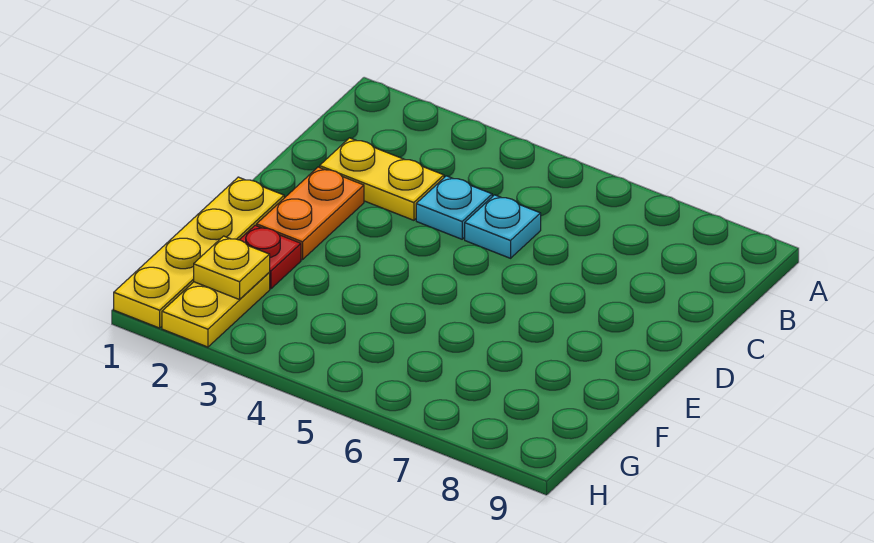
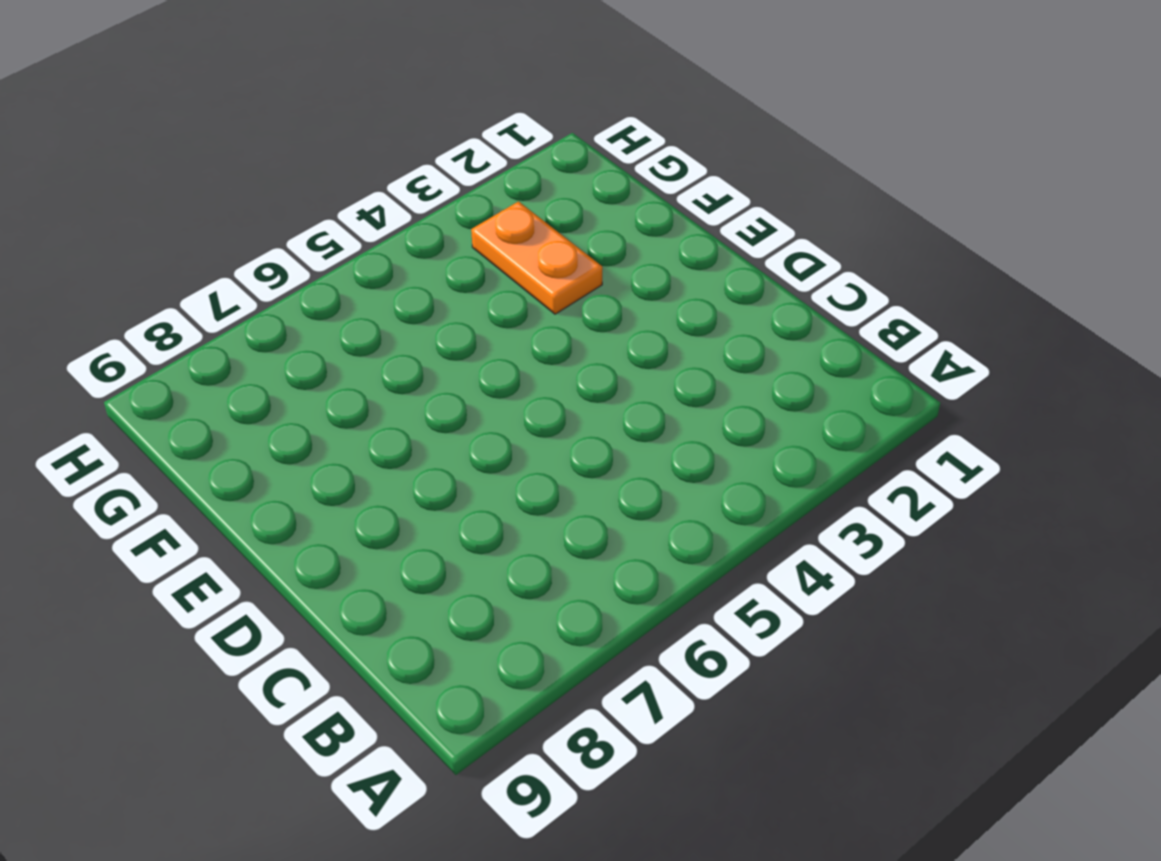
orange 1x2 plate [471,202,602,314] -> orange 1x2 plate moved to [257,167,364,260]
none -> yellow 1x2 plate [320,138,444,220]
none -> cyan 1x1 plate [416,176,492,239]

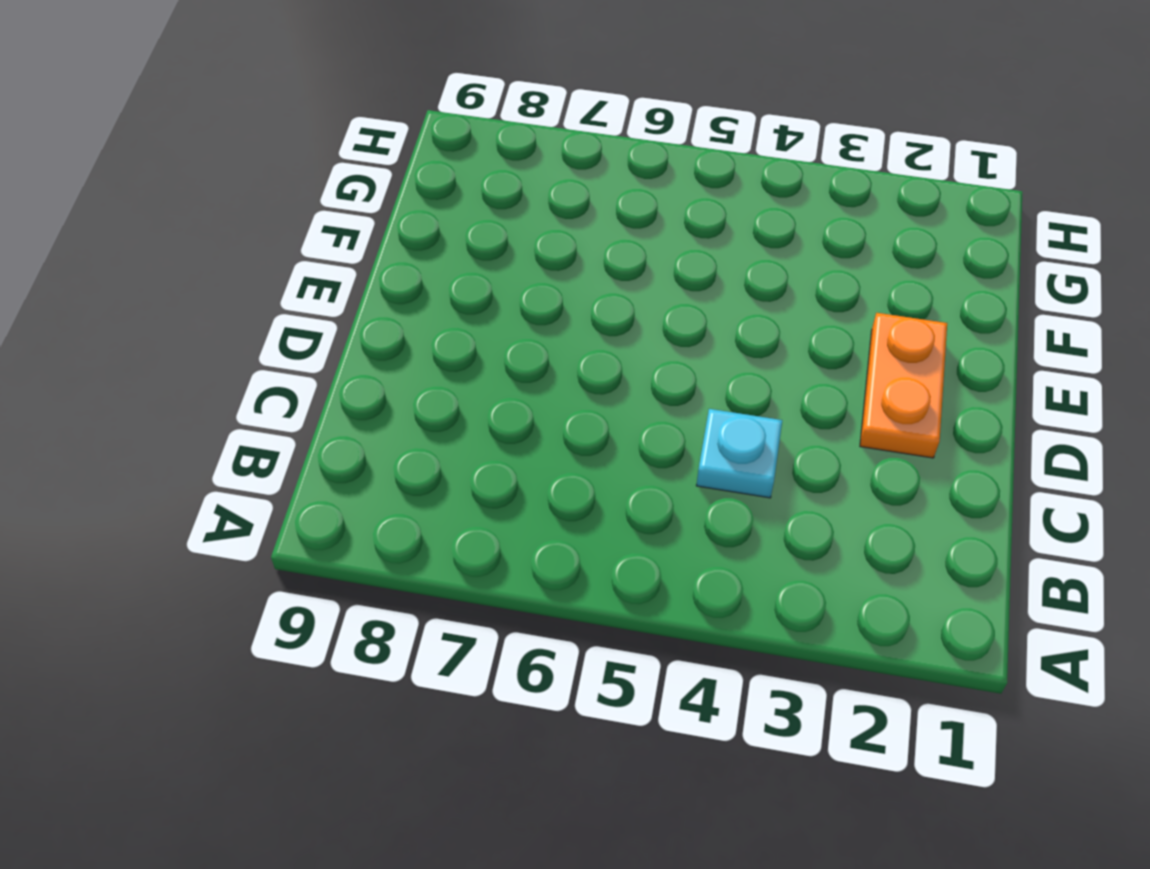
none -> yellow 1x2 plate [320,138,444,220]
none -> cyan 1x1 plate [465,195,541,258]

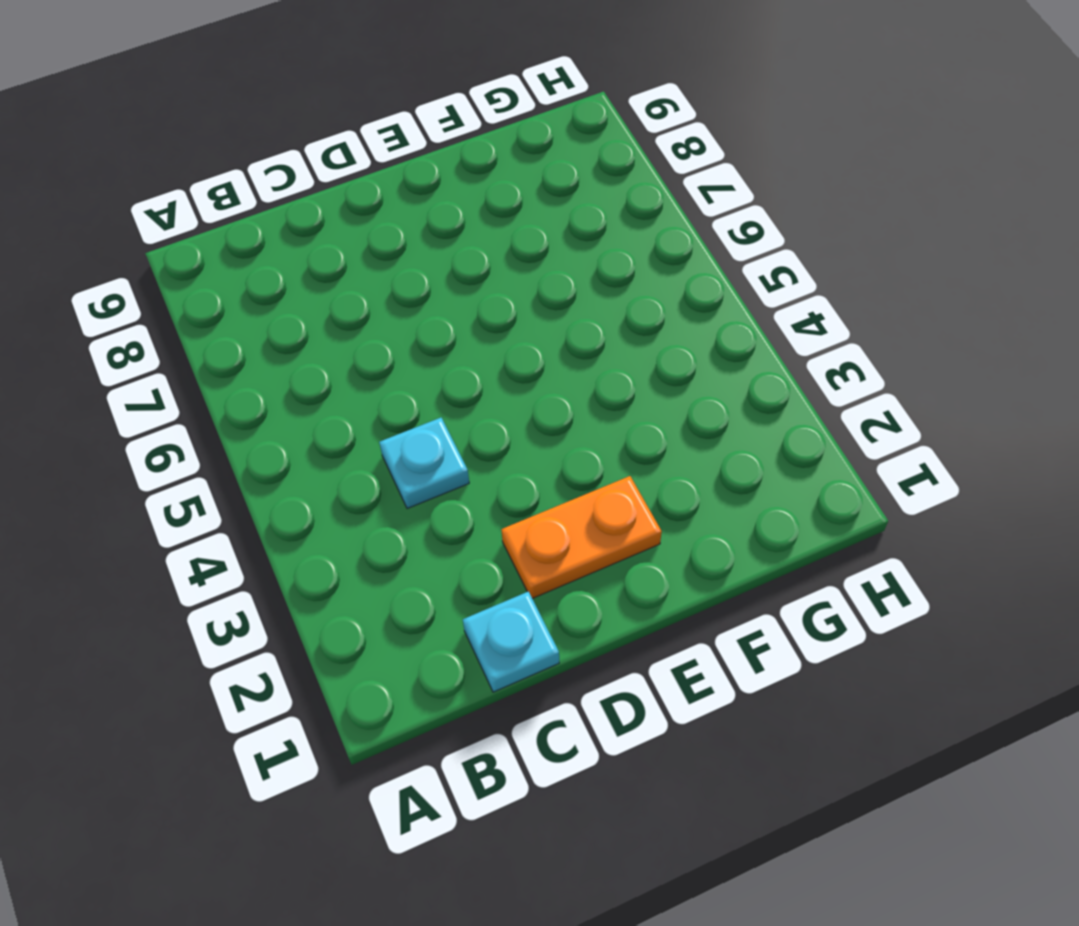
cyan 1x1 plate [463,592,559,692] -> cyan 1x1 plate moved to [465,195,541,258]
none -> yellow 1x2 plate [320,138,444,220]
none -> yellow 1x4 plate [114,177,284,328]

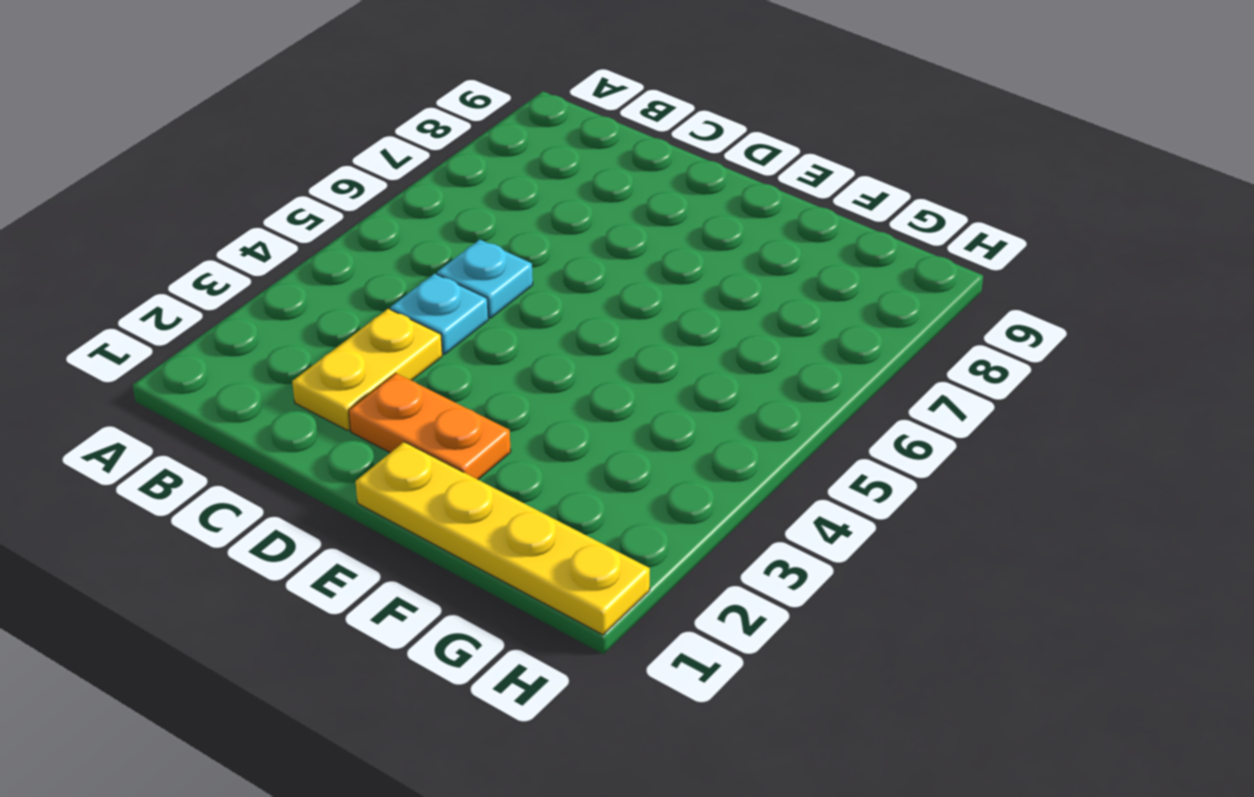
none -> red 1x1 plate [240,225,301,289]
none -> yellow 1x2 plate [162,273,270,347]

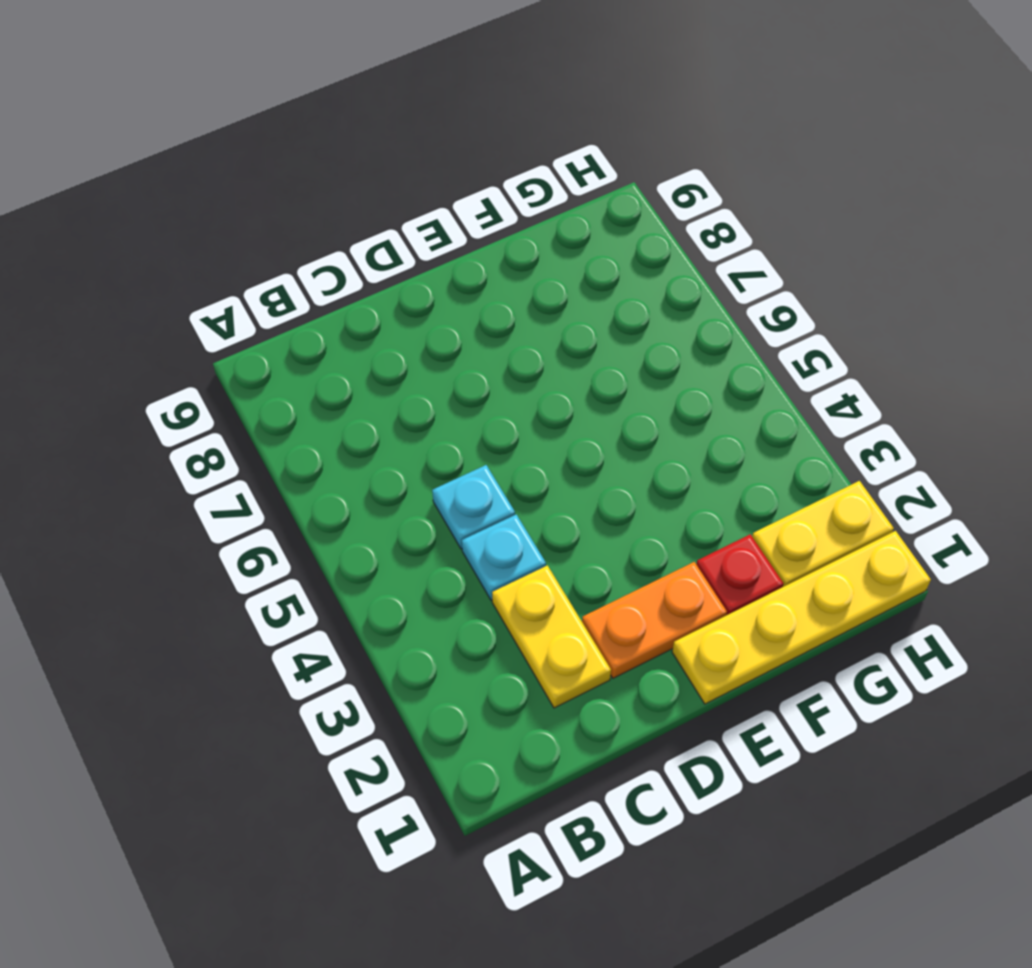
none -> yellow 1x1 plate [194,236,270,300]

